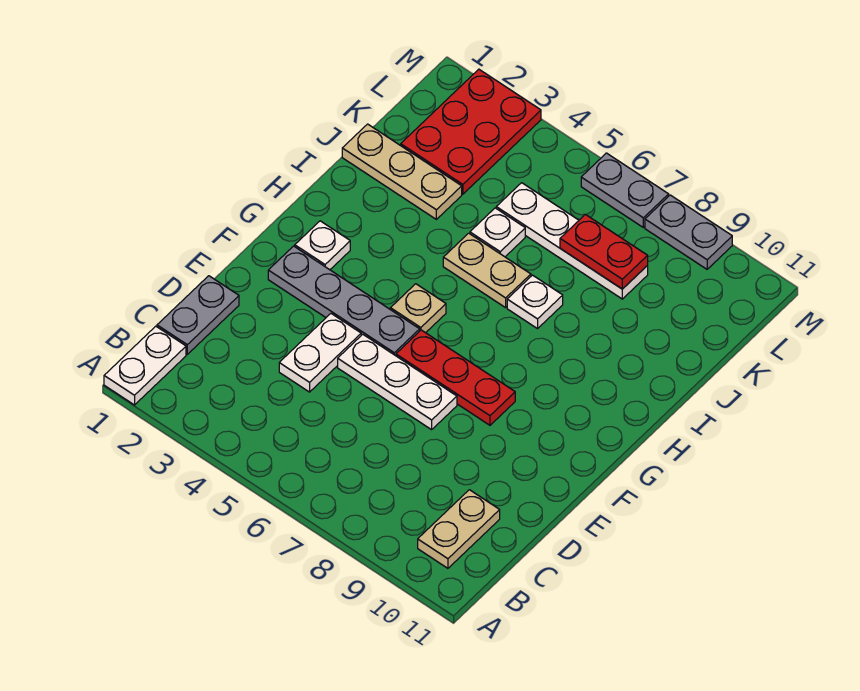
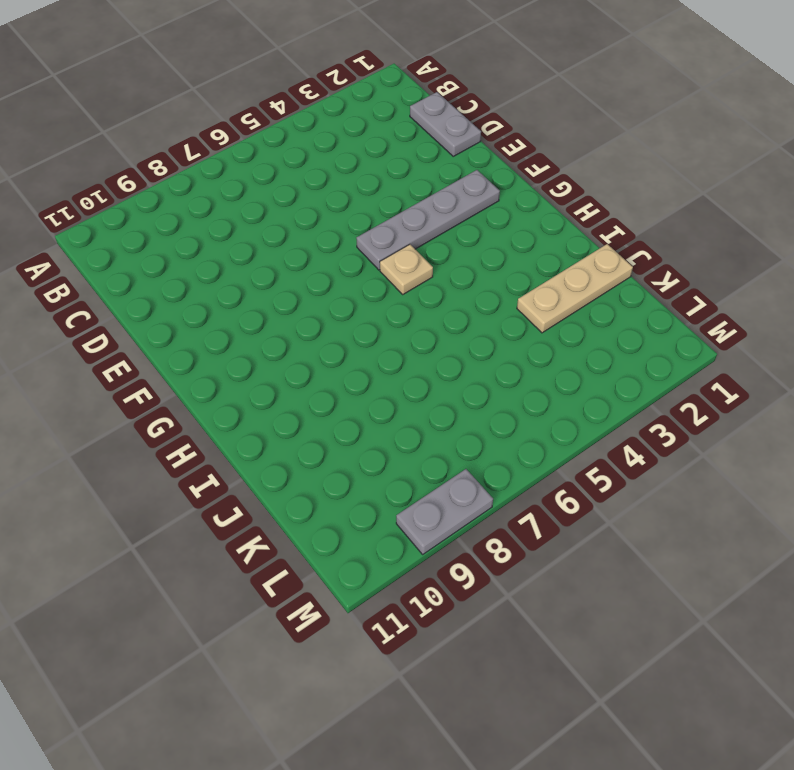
none -> white 1x2 plate [104,326,186,405]
none -> tan 1x2 plate [418,490,500,568]
none -> white 1x2 plate [279,314,361,392]

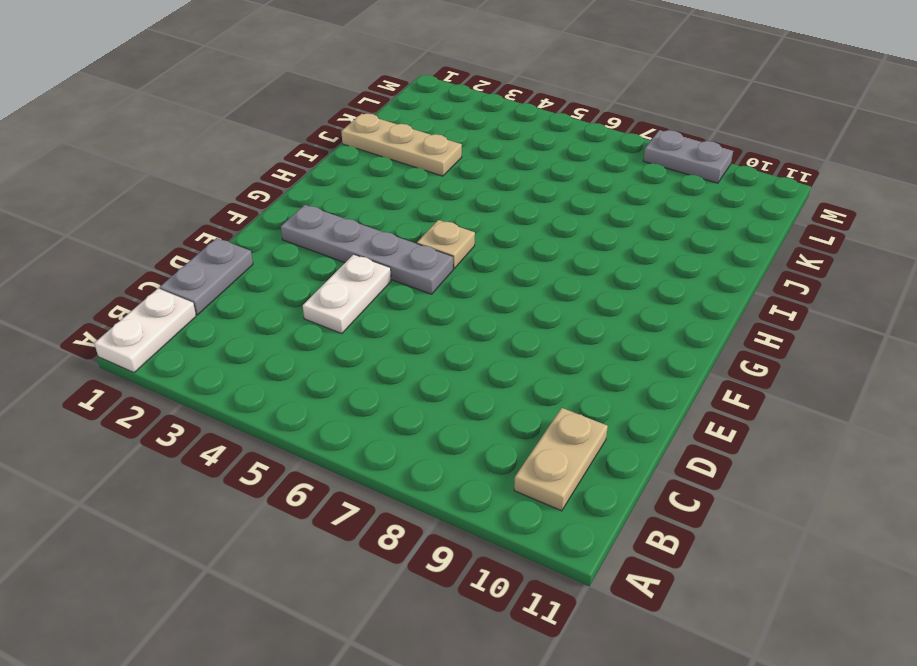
none -> white 1x3 plate [338,334,457,430]
none -> red 1x3 plate [396,330,515,425]
none -> white 1x1 plate [295,221,350,270]

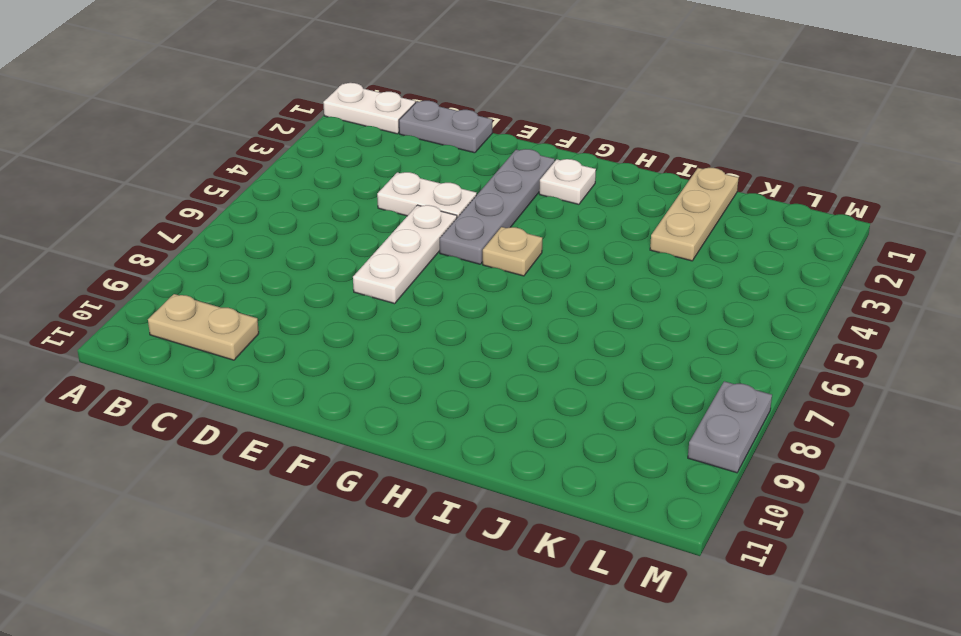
none -> red 1x3 plate [396,330,515,425]
none -> tan 1x2 plate [443,233,531,308]
none -> white 1x1 plate [507,275,563,329]

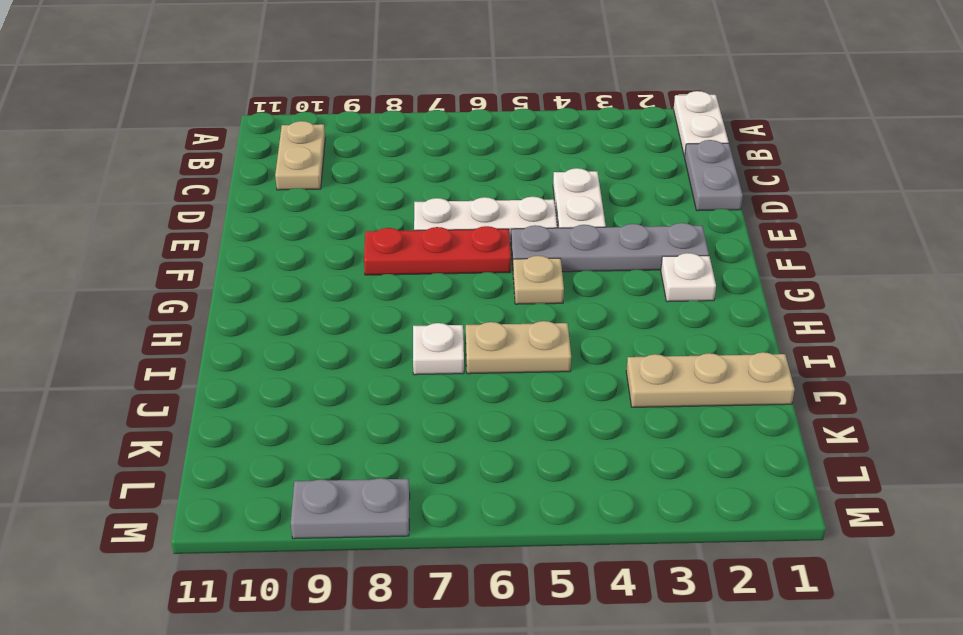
none -> white 1x1 plate [470,208,525,257]
none -> red 2x3 plate [401,69,541,194]
none -> white 1x4 plate [496,183,648,299]

